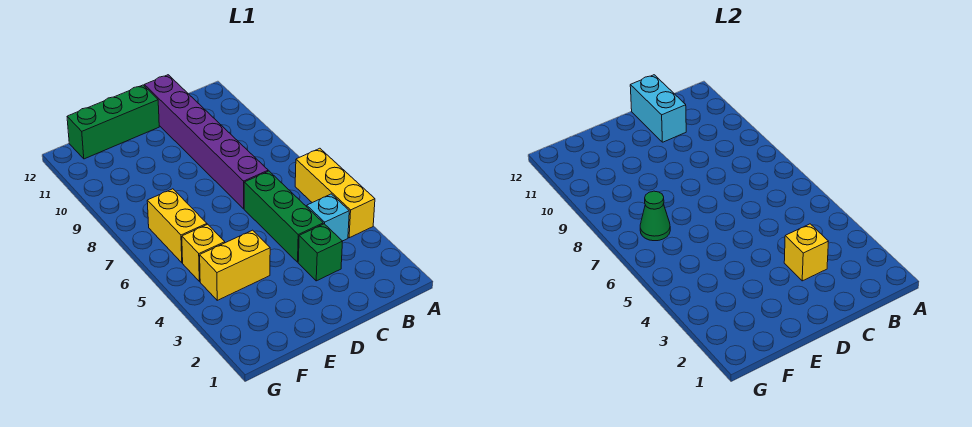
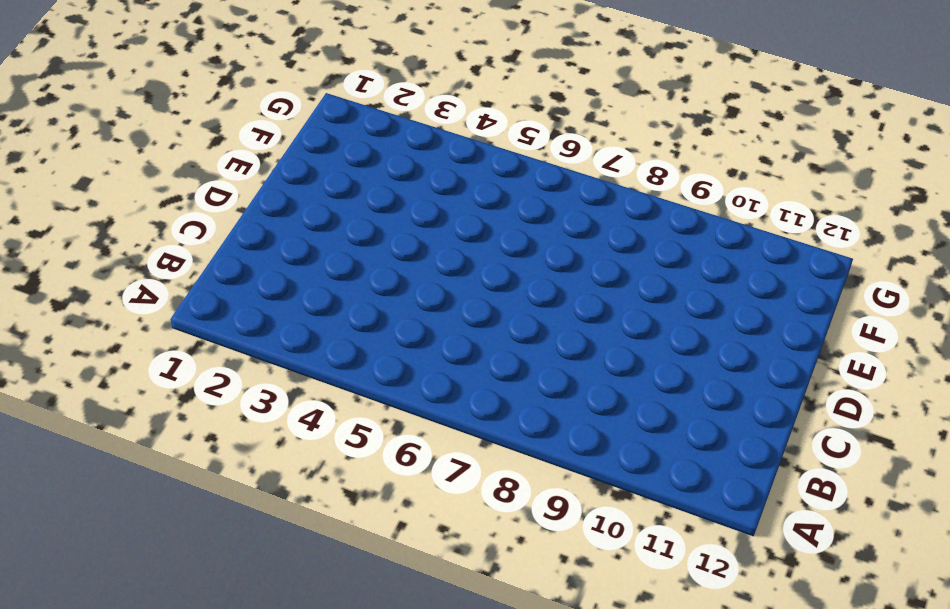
none -> yellow 1x3 brick [295,148,375,238]
none -> cyan 1x1 brick [307,194,349,241]
none -> green 1x1 brick [298,224,342,281]

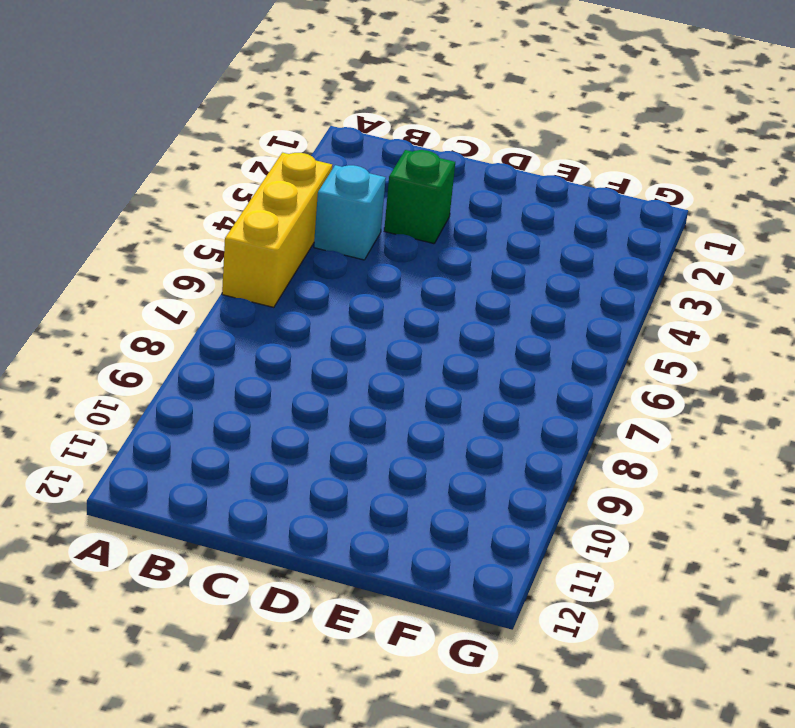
none -> green 1x3 brick [244,171,323,262]
none -> purple 1x6 brick [144,75,268,209]
none -> green 1x3 brick [67,85,159,159]

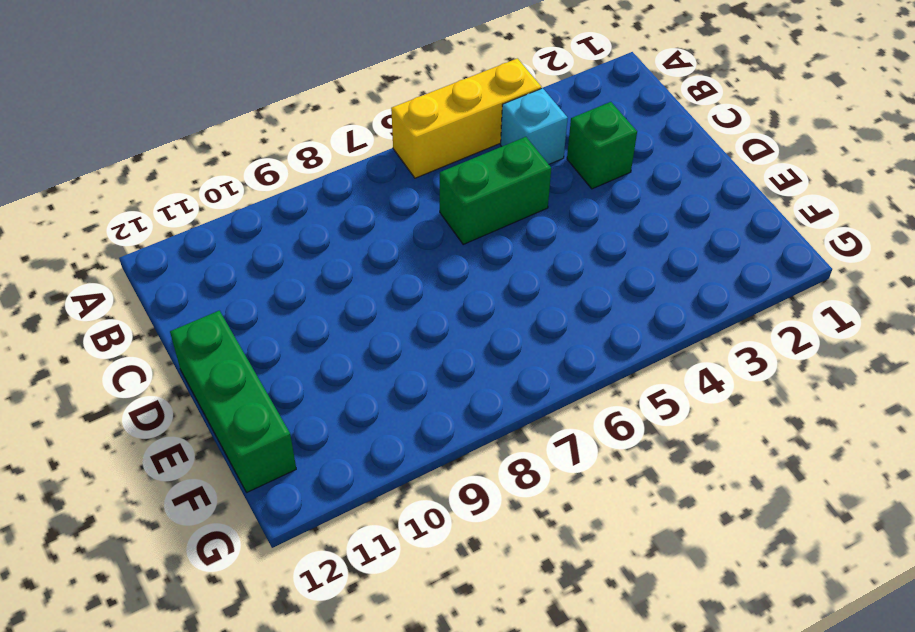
green 1x2 brick [440,137,551,244] -> green 1x3 brick [244,171,323,262]
none -> purple 1x6 brick [144,75,268,209]
none -> yellow 1x2 brick [200,230,270,300]
none -> yellow 1x1 brick [182,224,225,281]

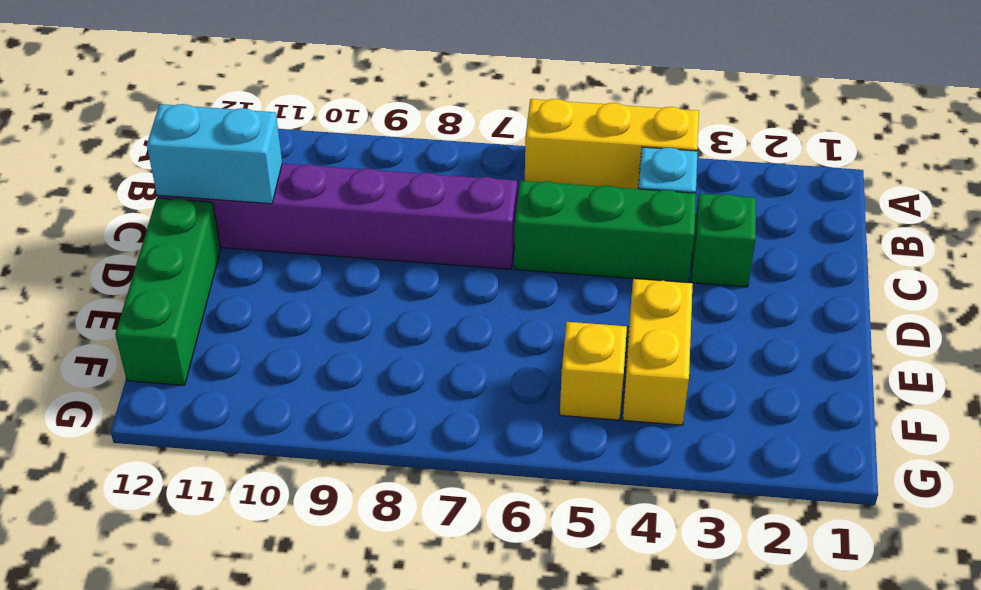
none -> yellow 1x2 brick [147,189,207,263]
none -> yellow 1x1 brick [784,224,828,281]
none -> green 1x1 cone [640,191,670,241]

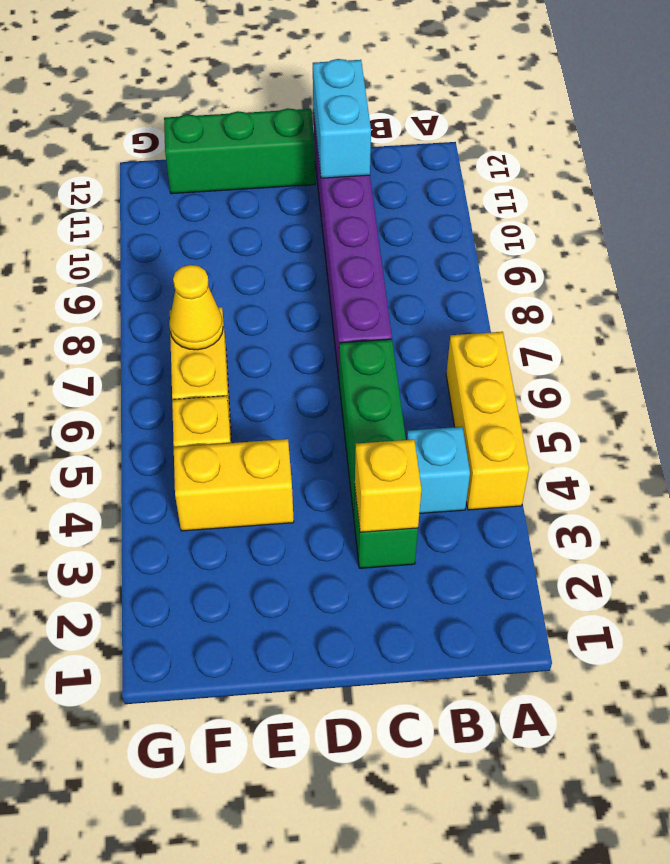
yellow 1x1 cone [169,265,223,350] -> green 1x1 cone [640,191,670,241]

